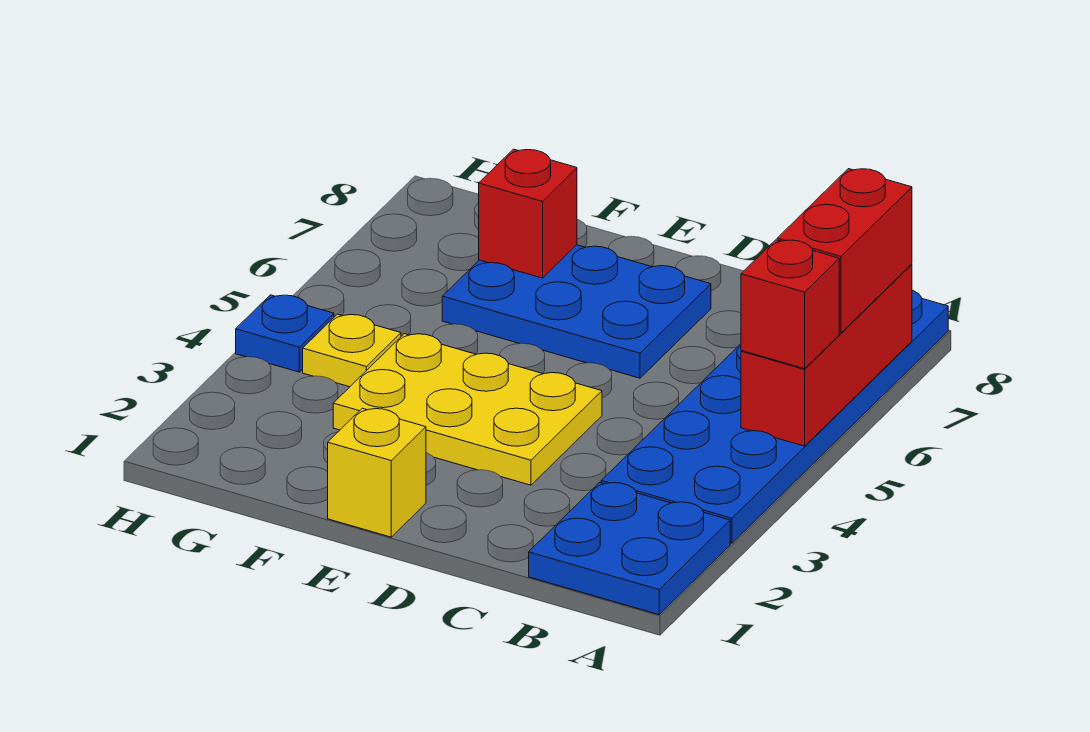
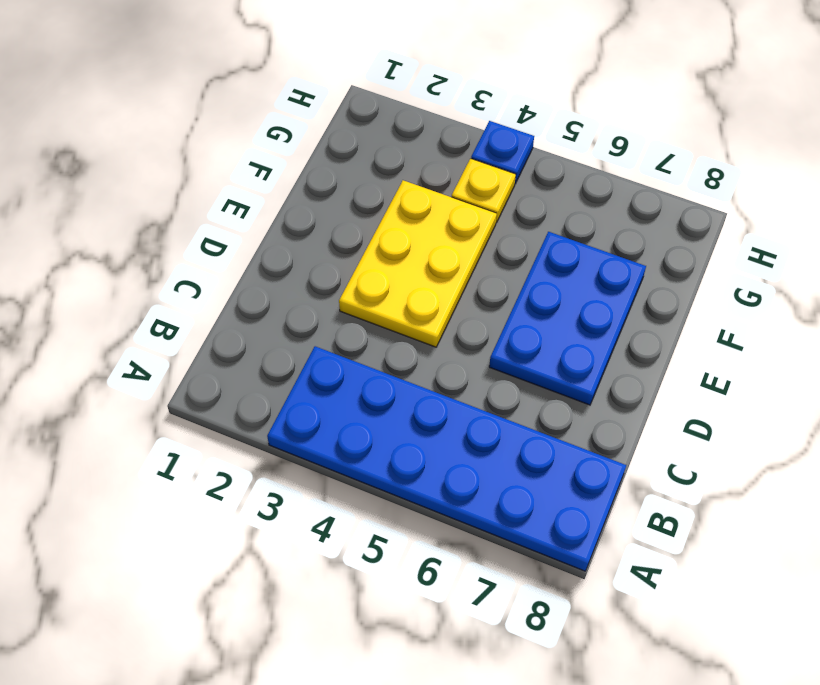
none -> blue 2x2 plate [529,482,730,614]
none -> yellow 1x1 brick [328,408,426,537]

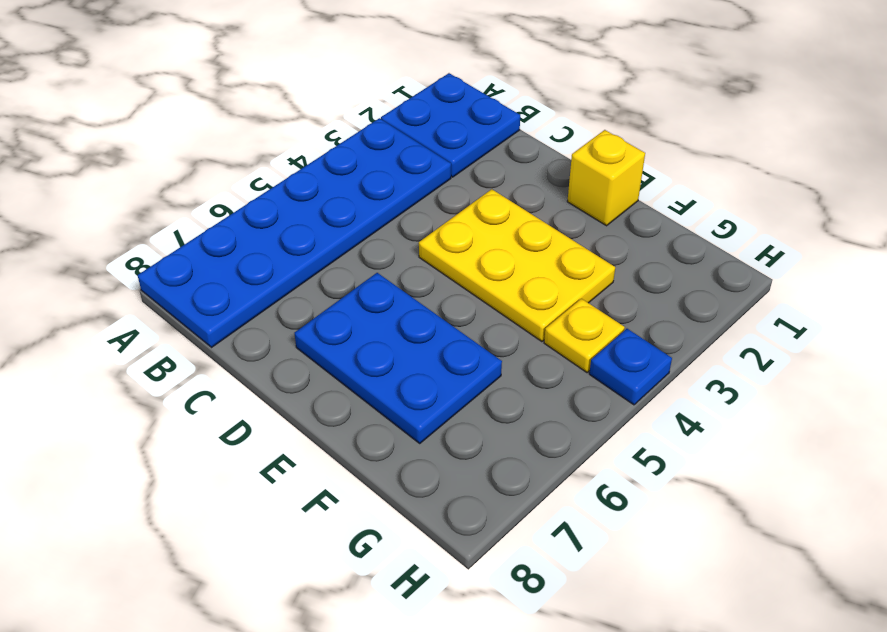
none -> red 1x3 brick [741,264,912,446]
none -> red 1x1 brick [479,149,577,278]

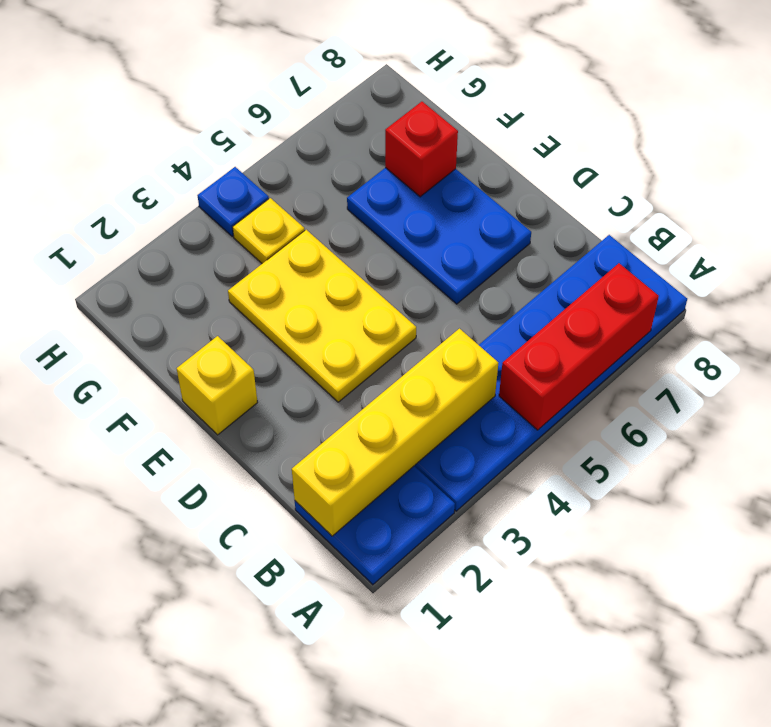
yellow 1x4 brick [292,329,498,536] -> none
none -> red 1x1 brick [741,240,839,369]
none -> red 1x2 brick [777,169,912,333]

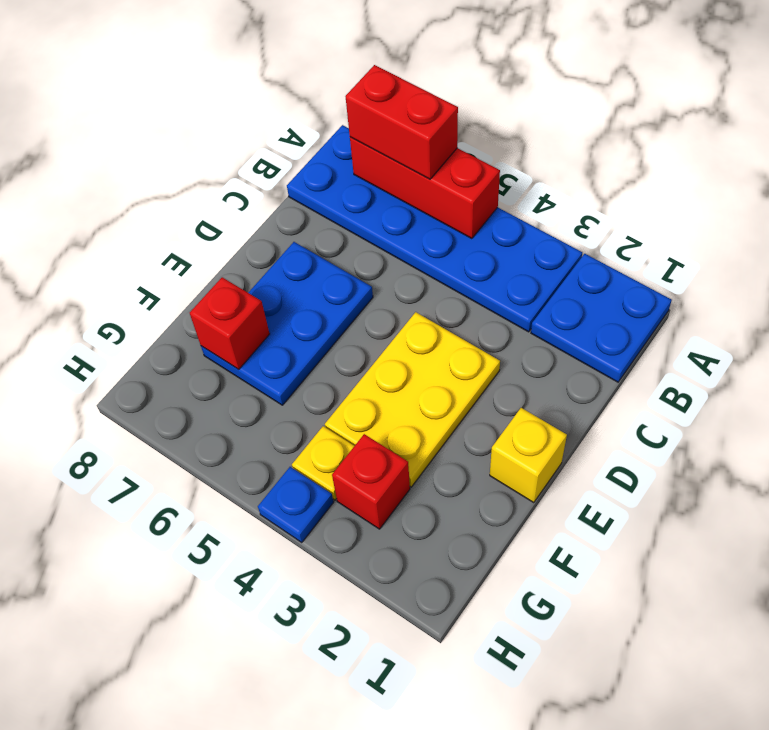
red 1x1 brick [332,434,410,529] -> red 1x1 brick moved to [741,240,839,369]

